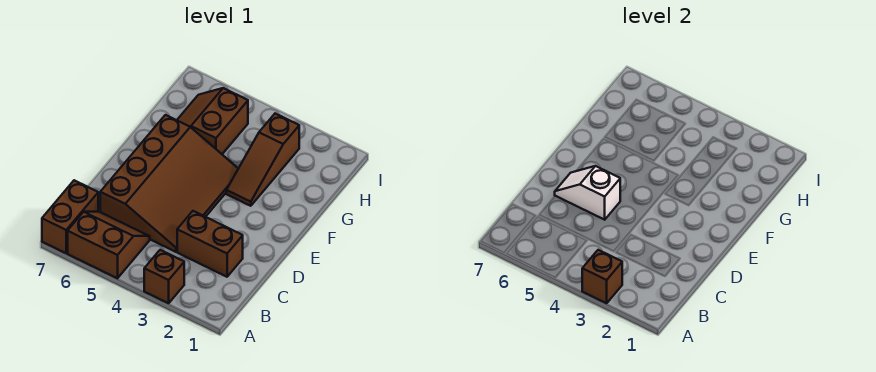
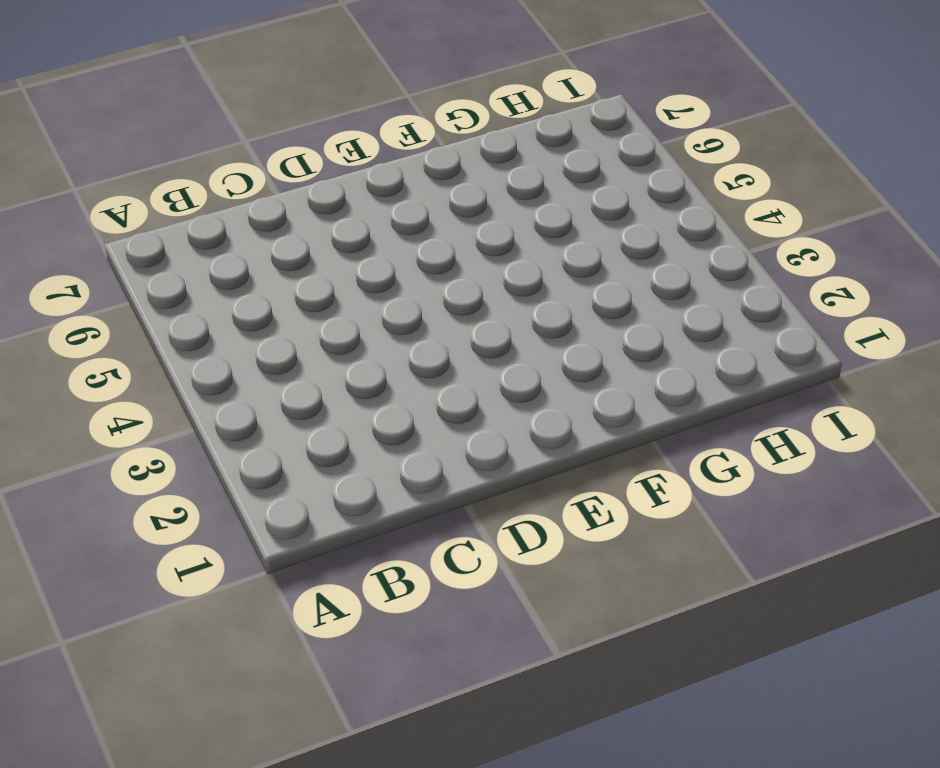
none -> brown 1x1 brick [144,250,184,303]
none -> brown 2x2 slope [68,212,150,278]

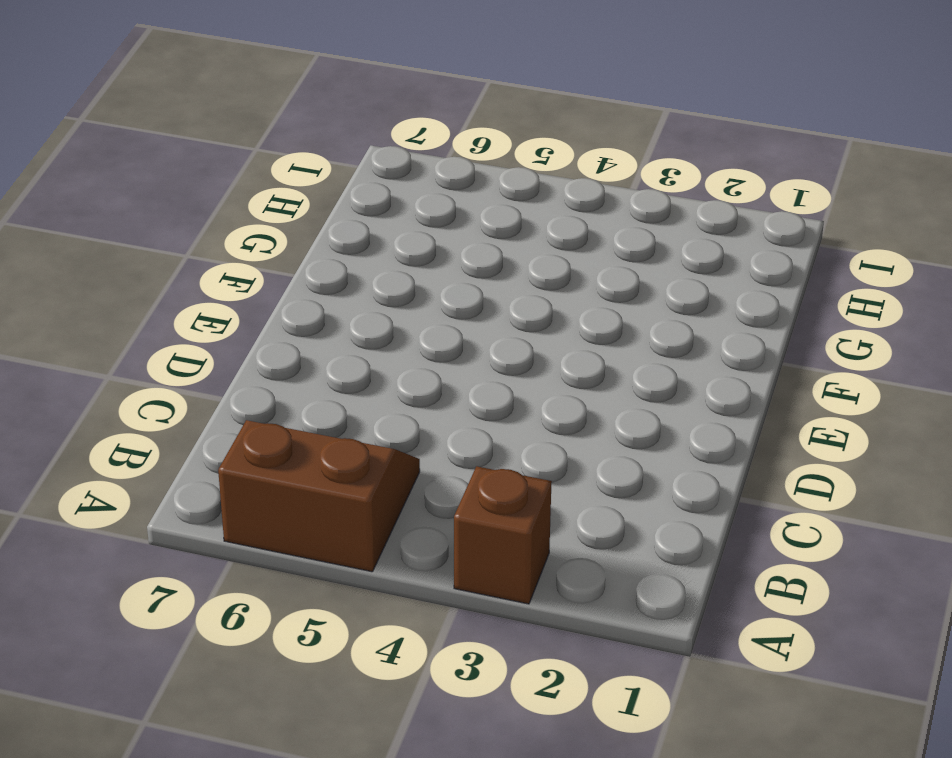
none -> brown 1x2 brick [42,180,98,253]
none -> brown 1x2 brick [177,211,243,277]

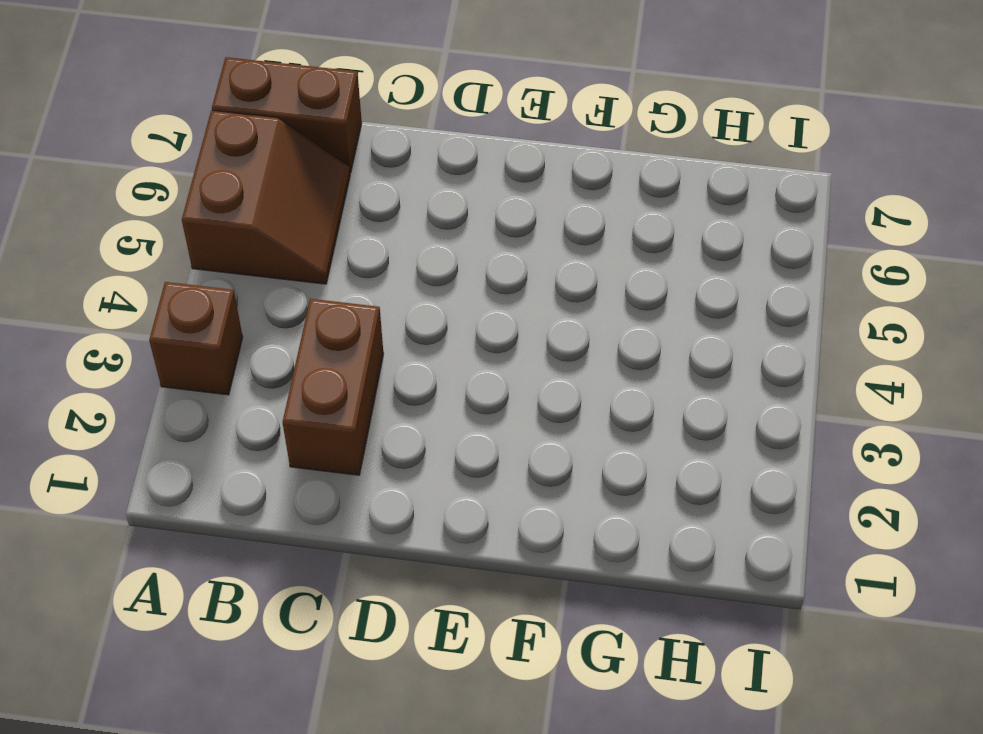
none -> brown 3x4 slope [100,115,238,252]
none -> brown 1x3 slope [226,114,299,206]

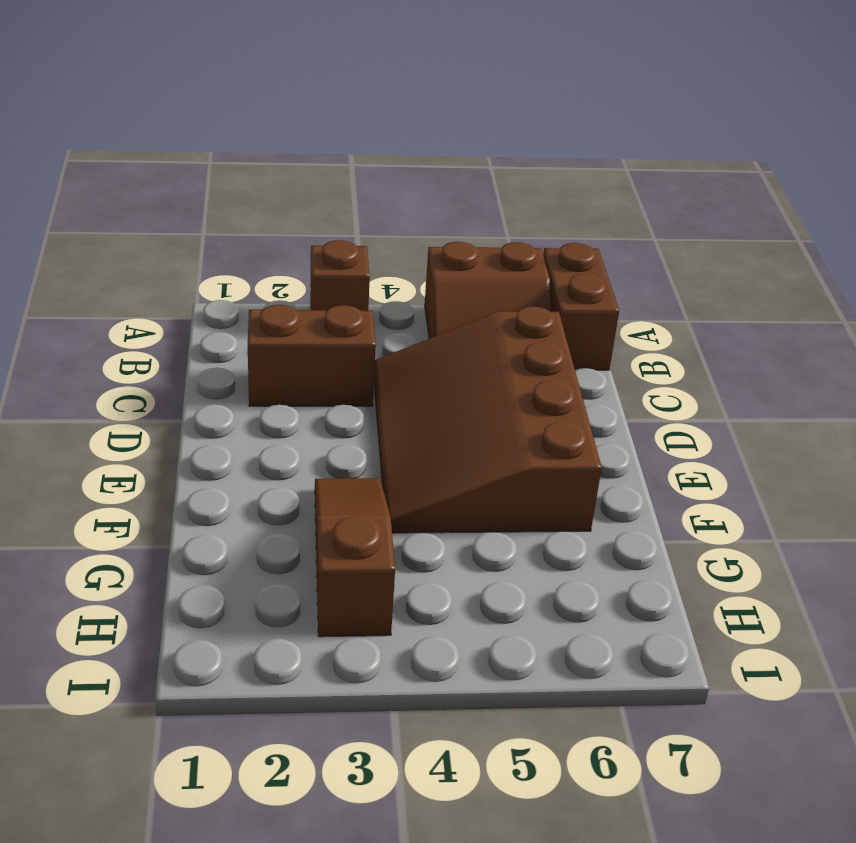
none -> brown 2x2 slope [177,88,248,154]
none -> brown 1x1 brick [582,250,622,303]

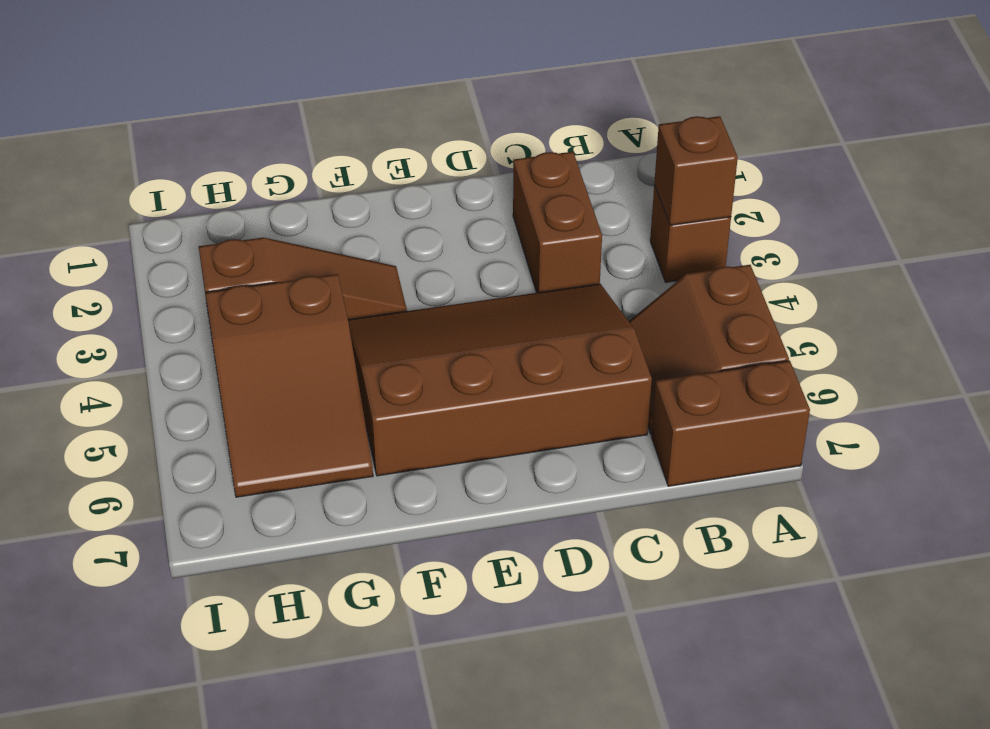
brown 2x3 slope [205,274,373,497] -> brown 2x2 slope [177,88,248,154]
none -> white 1x2 slope [555,166,620,220]

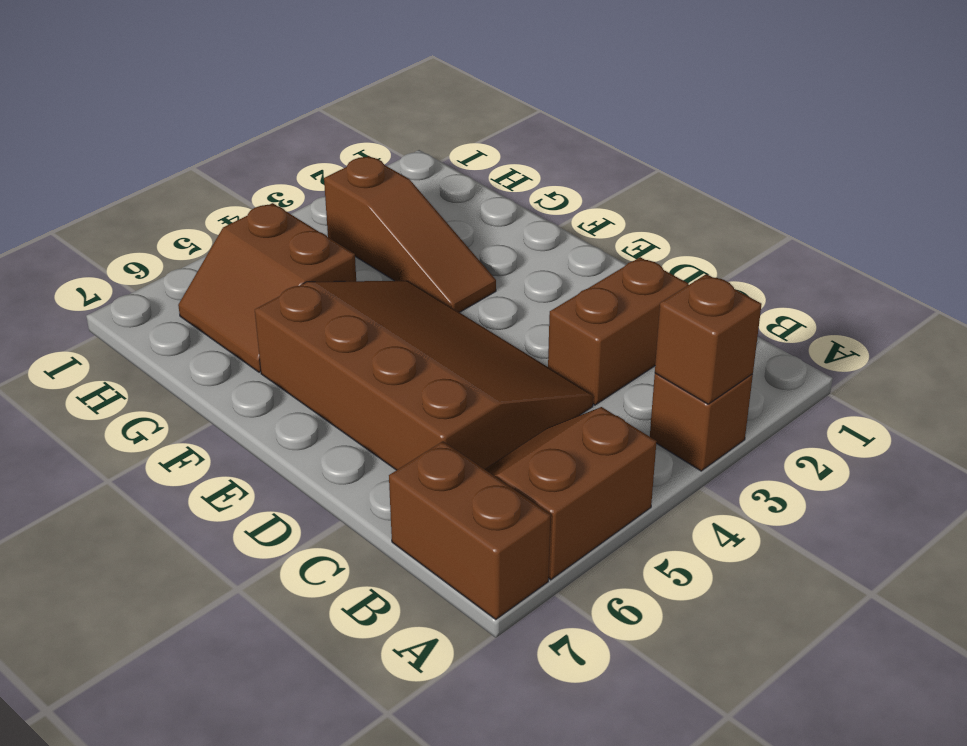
none -> white 1x2 slope [555,166,620,220]

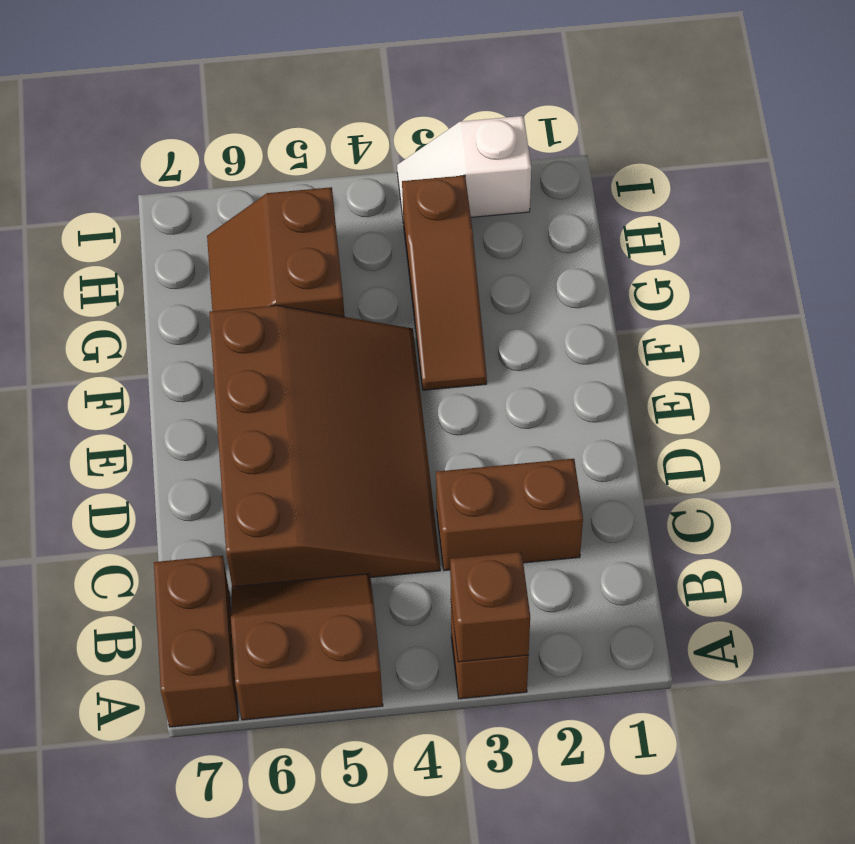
white 1x2 slope [397,116,531,217] -> white 1x2 slope moved to [555,166,620,220]

